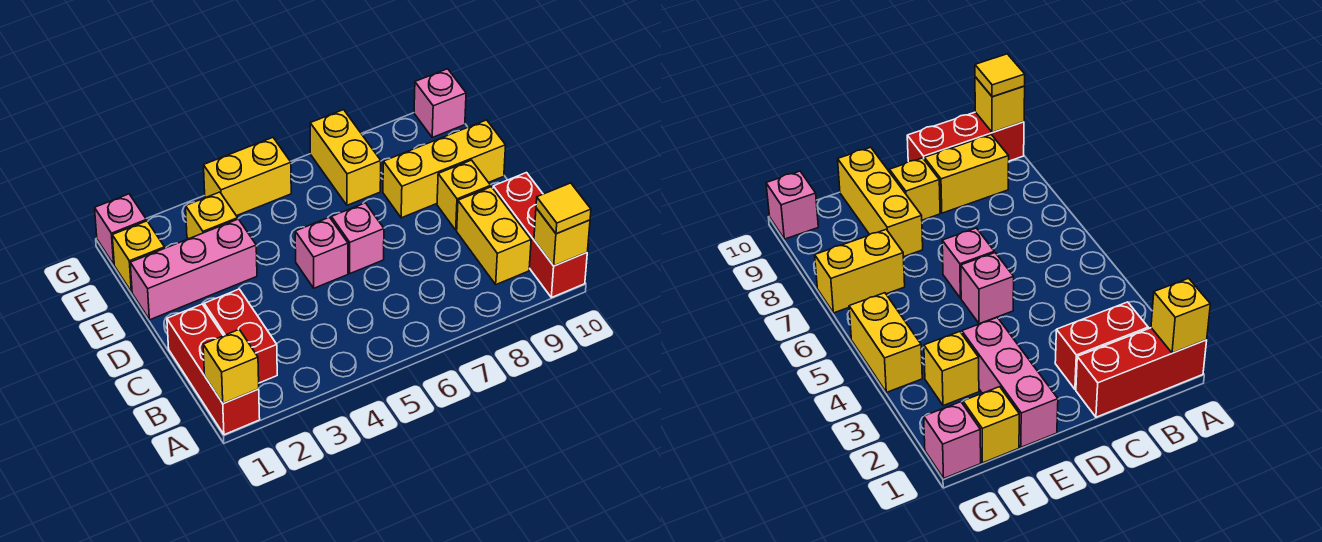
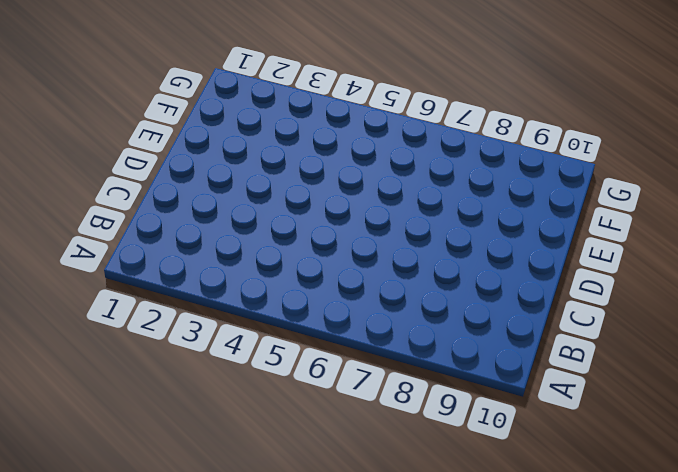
none -> red 1x3 brick [167,304,260,435]
none -> red 1x3 brick [493,173,587,298]
none -> red 1x2 brick [204,289,277,383]

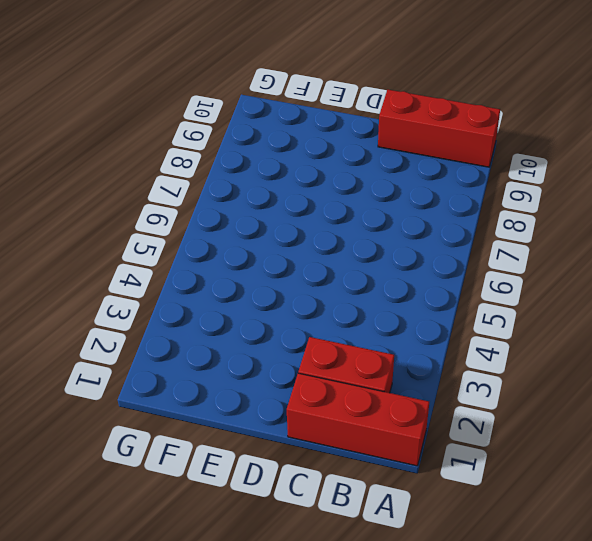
none -> yellow 1x2 brick [457,187,531,285]
none -> pink 1x1 brick [295,217,348,288]
none -> pink 1x1 brick [331,203,384,273]

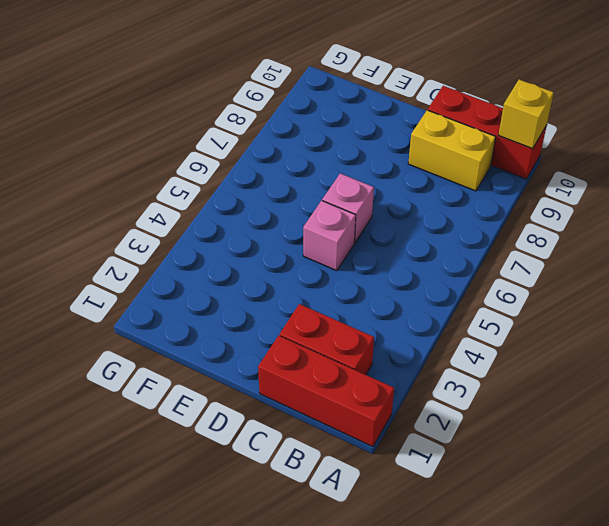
none -> yellow 1x1 brick [437,160,491,230]
none -> pink 1x3 brick [130,219,257,320]
none -> yellow 1x3 brick [383,120,506,218]

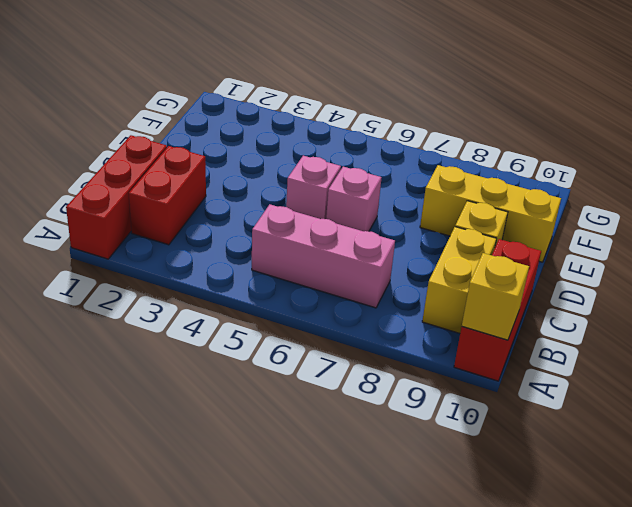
pink 1x3 brick [252,204,395,308] -> pink 1x3 brick moved to [130,219,257,320]
none -> yellow 1x1 brick [112,221,165,292]
none -> yellow 1x1 brick [186,192,238,239]
none -> yellow 1x2 brick [310,110,381,205]

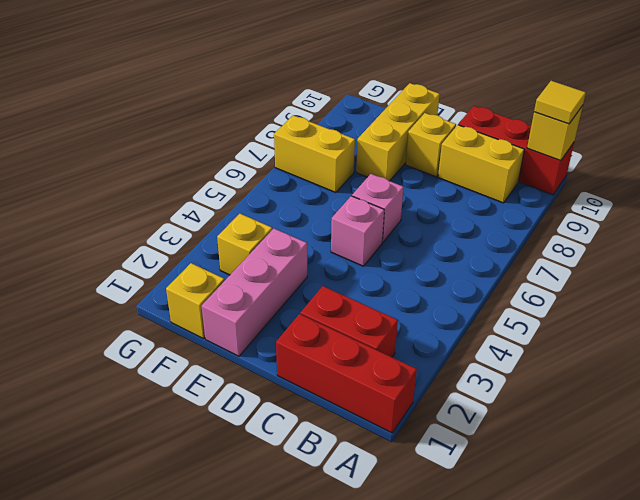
none -> pink 1x1 brick [95,194,146,264]
none -> yellow 1x2 brick [204,138,291,216]
none -> pink 1x1 brick [414,69,466,137]

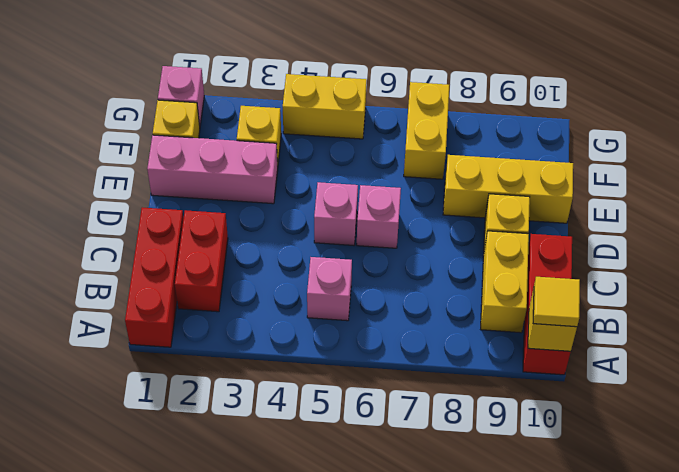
pink 1x1 brick [307,257,352,321] -> pink 1x1 brick moved to [414,69,466,137]
none -> yellow 1x1 brick [203,330,259,404]

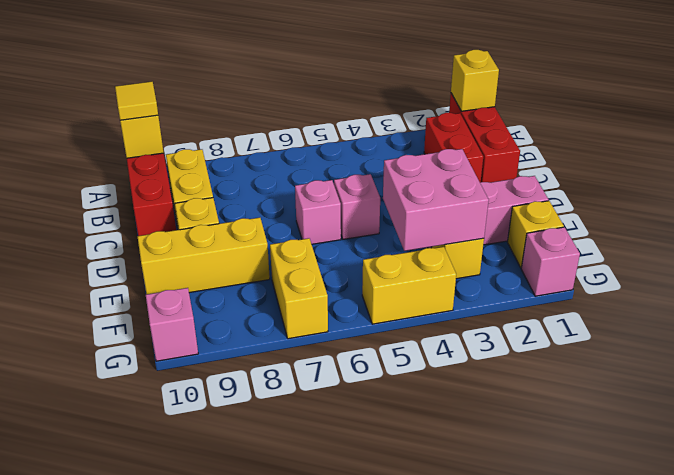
pink 2x2 brick [383,149,489,251] -> none

